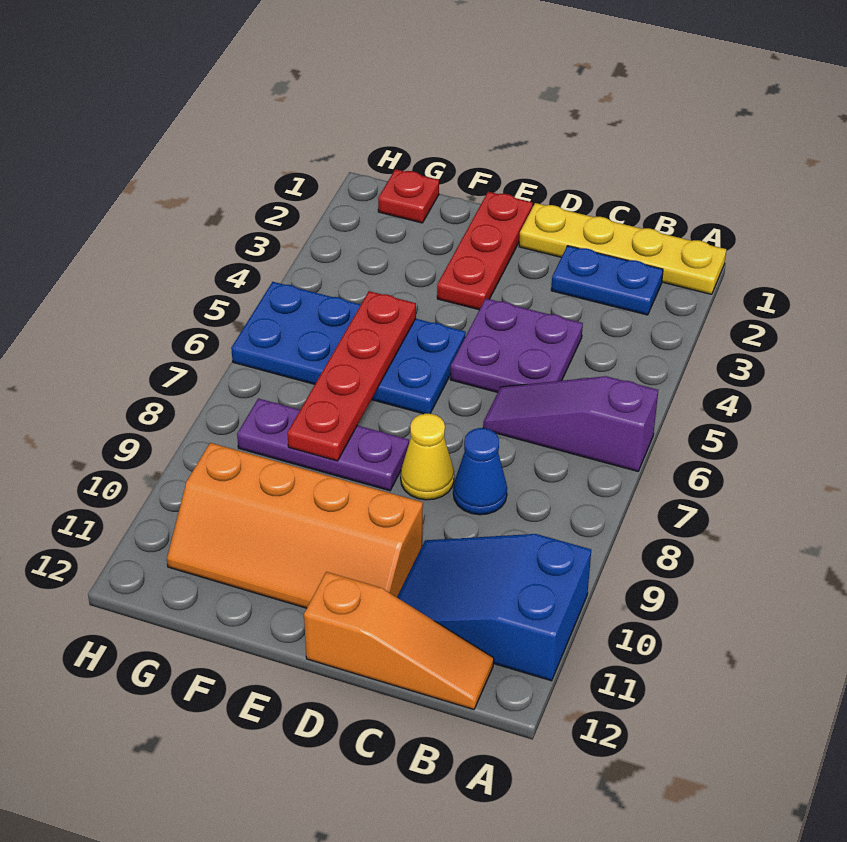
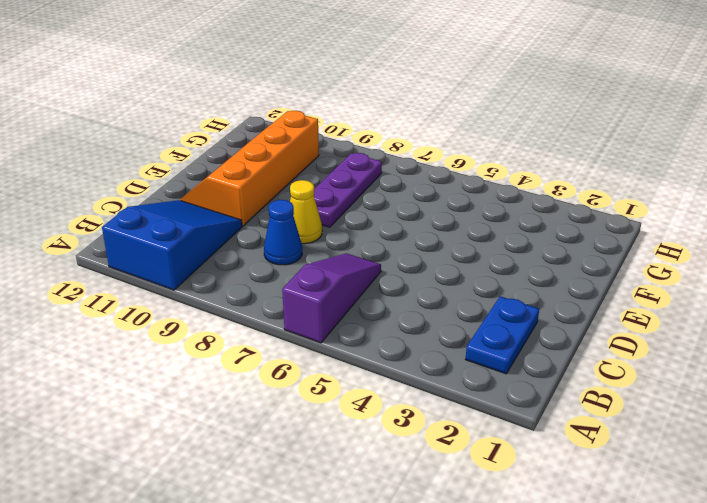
none -> yellow 1x4 plate [519,203,726,294]
none -> orange 1x3 slope [304,572,494,710]
none -> purple 2x2 plate [450,299,583,393]

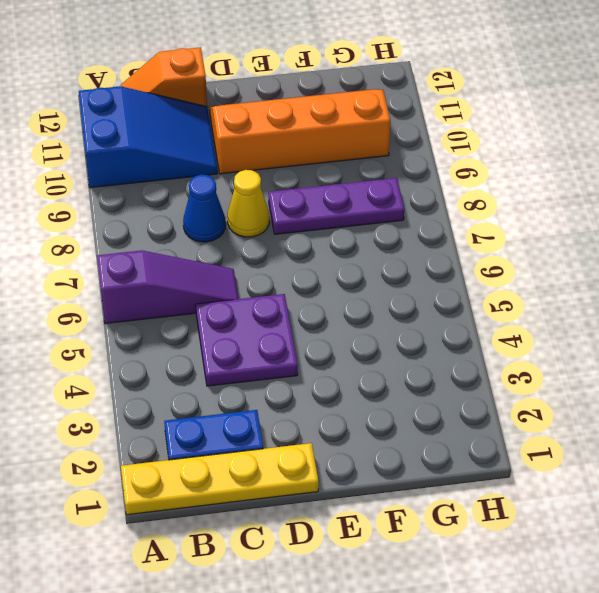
orange 1x2 slope [121,47,207,106] -> orange 1x3 slope [304,572,494,710]
none -> red 1x3 plate [437,192,533,310]
none -> blue 2x4 plate [231,282,466,414]
none -> red 1x1 plate [378,169,439,223]

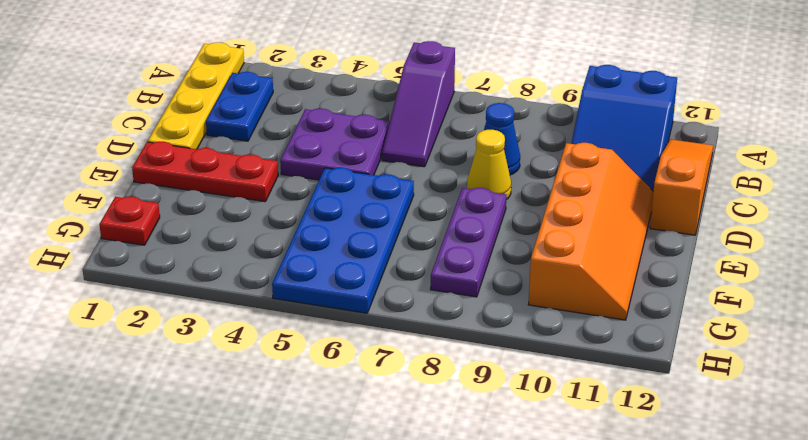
none -> red 1x4 plate [287,291,416,461]

